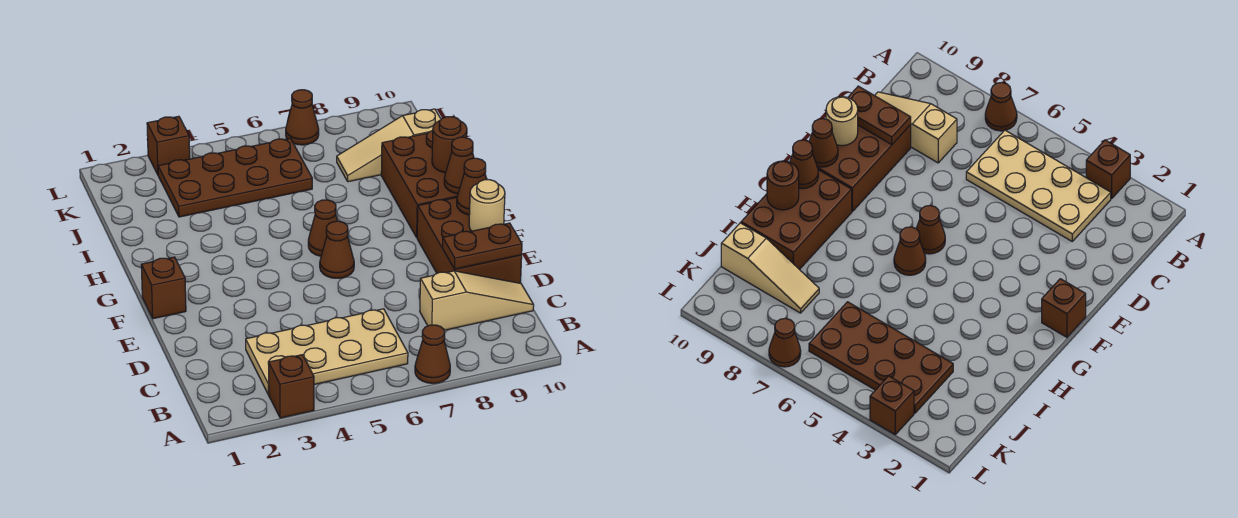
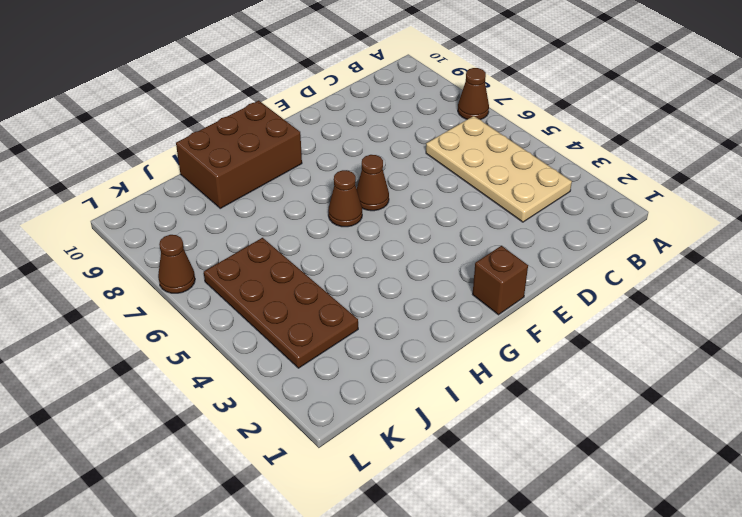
none -> brown 1x1 brick [268,355,314,418]
none -> tan 1x3 slope [420,271,534,330]
none -> brown 2x3 brick [417,197,522,283]

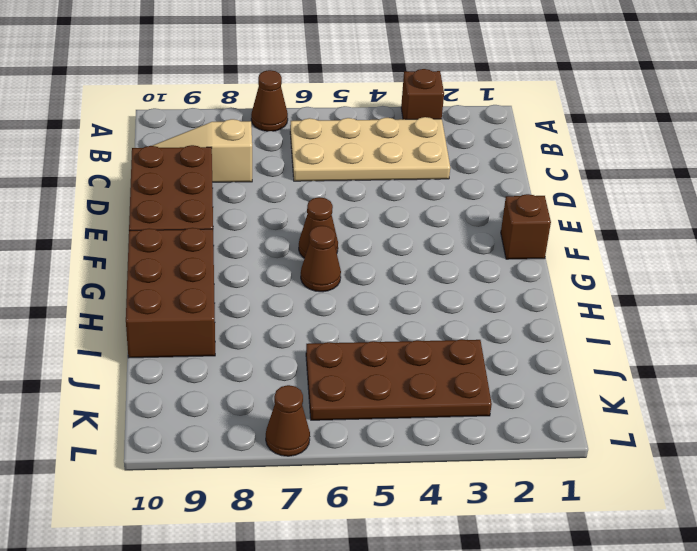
none -> tan 1x3 slope [337,109,441,182]
none -> brown 1x1 brick [147,116,190,175]
none -> brown 1x2 plate [443,223,522,269]

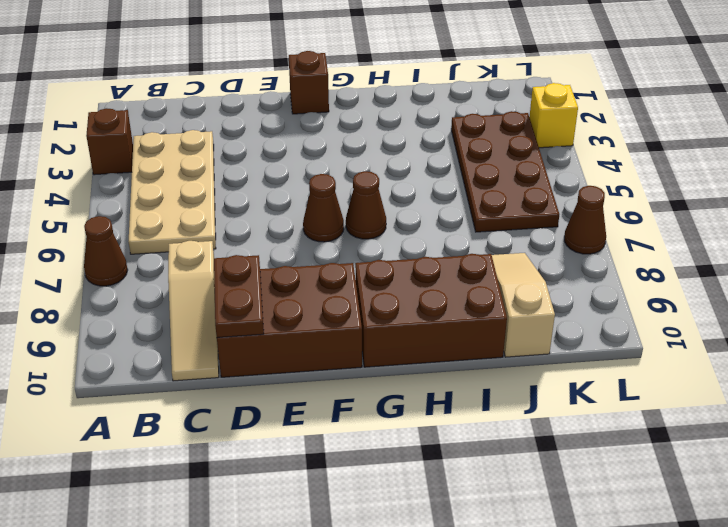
yellow 1x1 brick [529,83,578,148] -> brown 1x1 brick [147,116,190,175]
none -> tan 1x1 round brick [469,180,505,231]
none -> brown 1x1 cone [457,158,487,215]
none -> brown 1x1 cone [444,137,474,194]

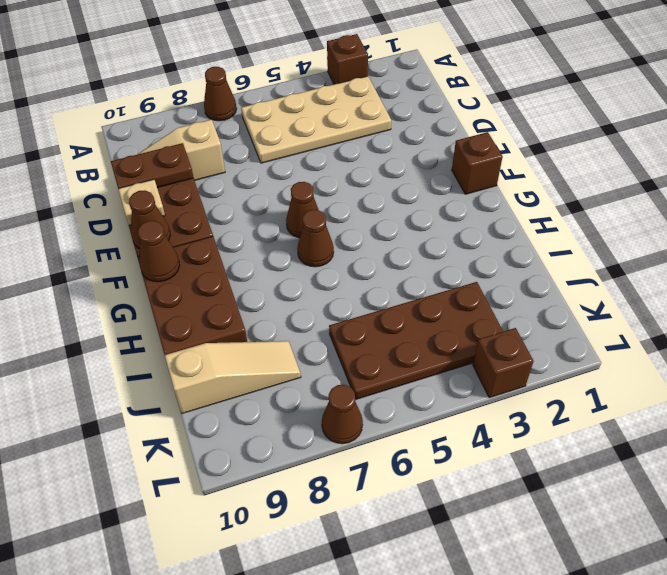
tan 1x1 plate [118,180,165,225] -> tan 1x1 round brick [469,180,505,231]
none -> brown 1x1 round brick [432,117,467,173]

